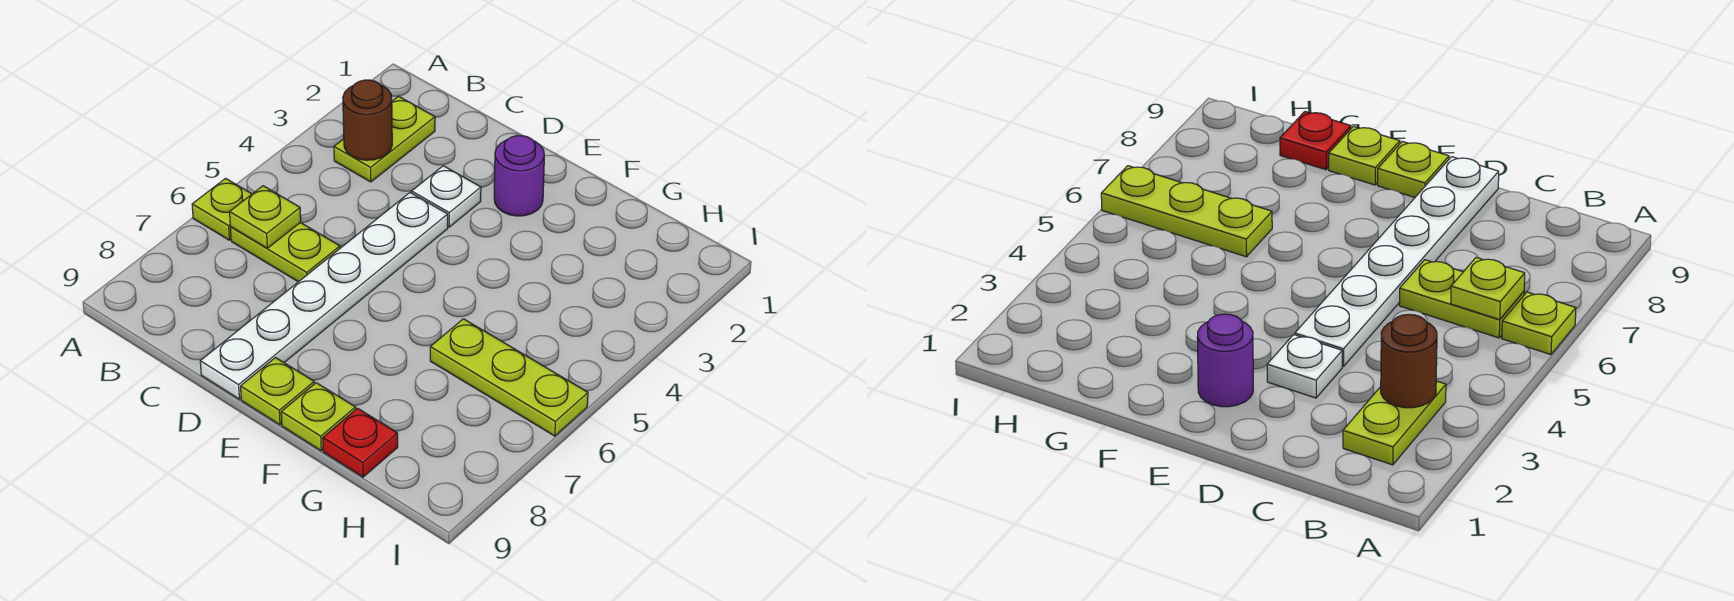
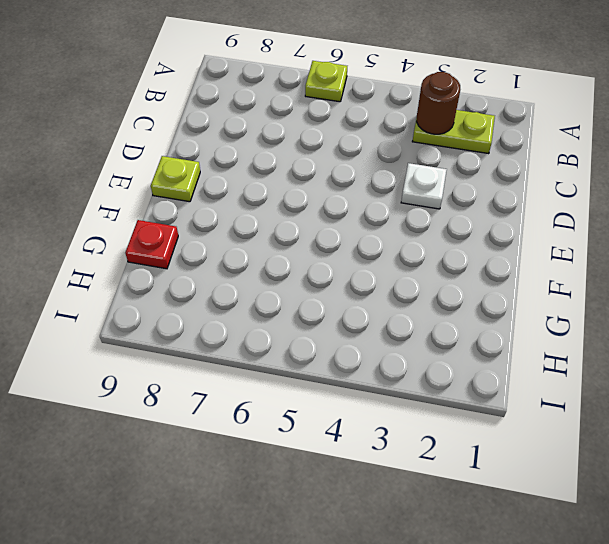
none -> lime 1x2 plate [230,223,340,282]
none -> white 1x6 plate [200,193,448,399]
none -> purple 1x1 round brick [494,136,544,216]

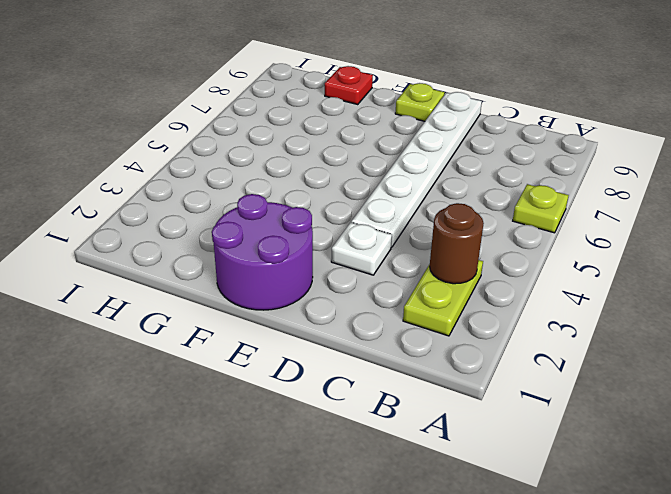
purple 2x2 round brick [212,194,313,310] -> purple 1x1 round brick [494,136,544,216]
none -> lime 1x2 plate [230,223,340,282]
none -> lime 1x1 plate [281,383,356,451]
none -> lime 1x3 plate [430,319,588,436]

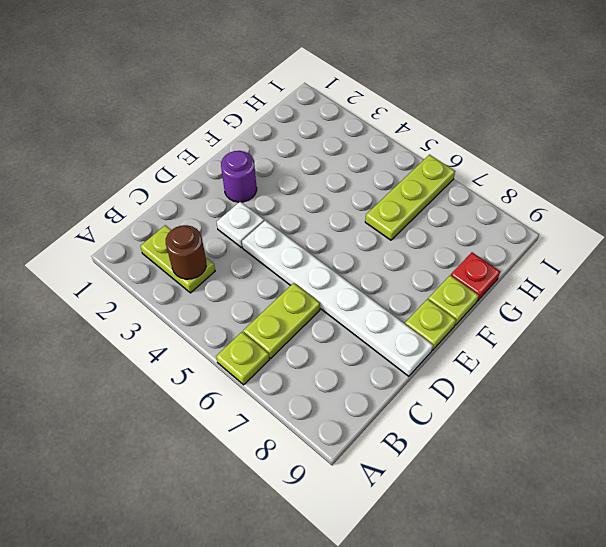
none -> lime 1x1 plate [230,186,301,248]

